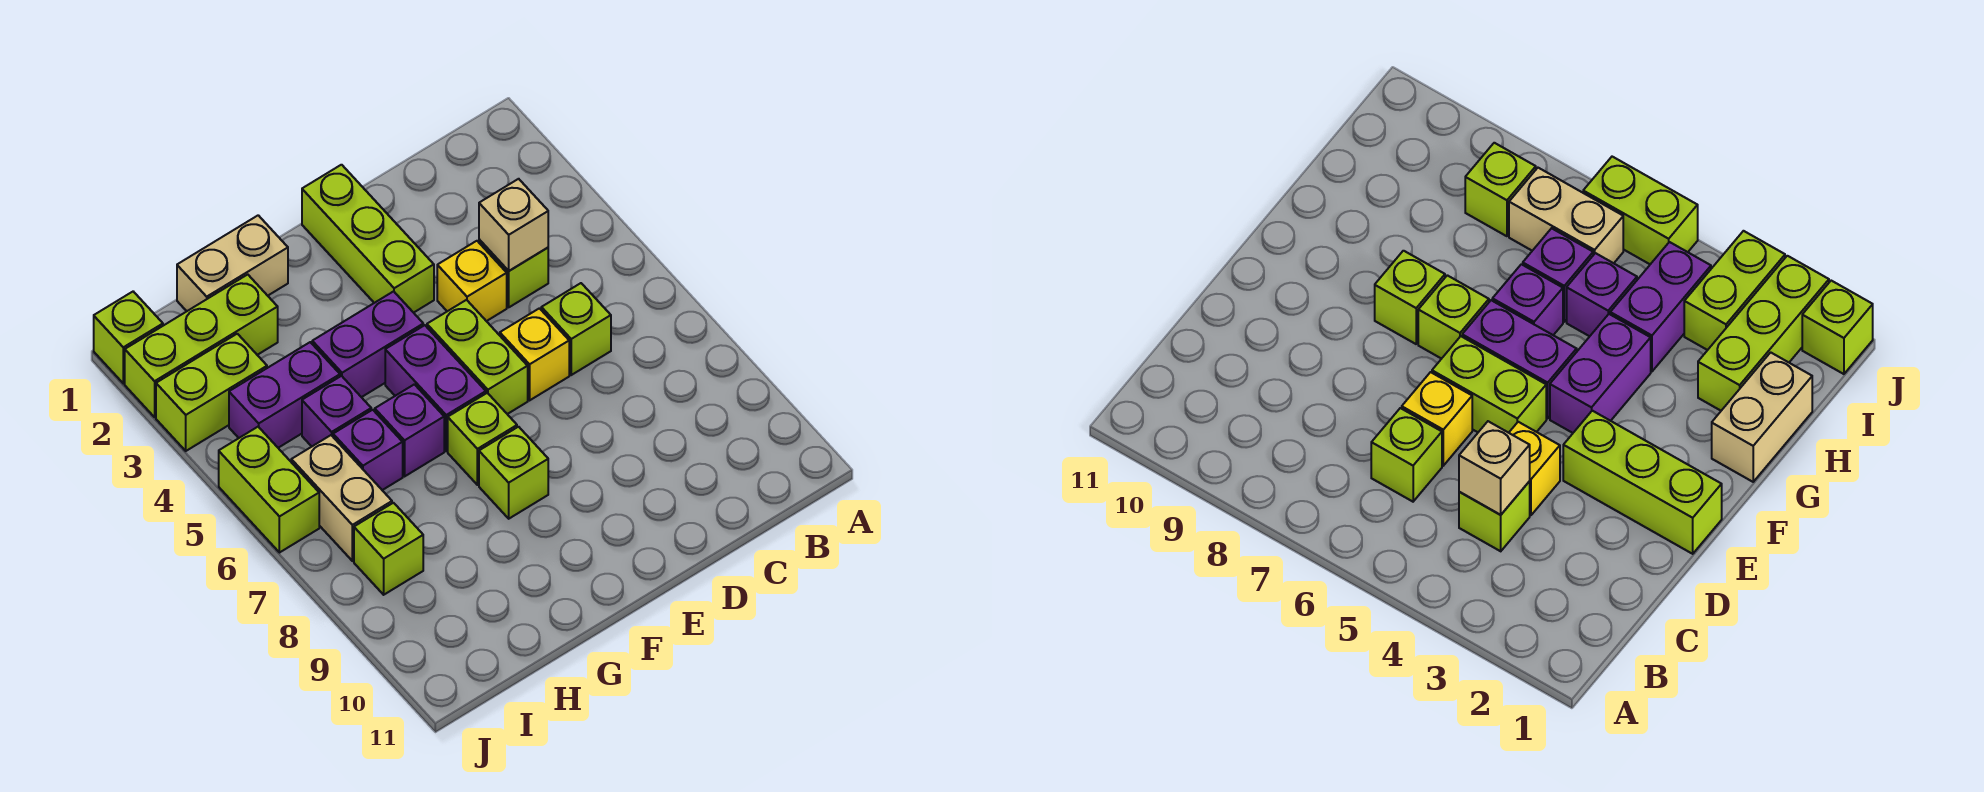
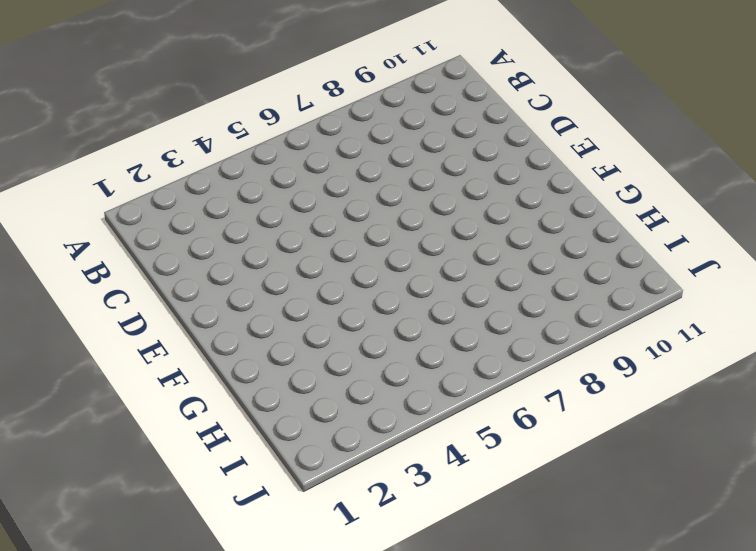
none -> lime 1x1 brick [479,240,548,307]
none -> lime 1x1 brick [541,283,611,375]
none -> yellow 1x1 brick [437,241,507,321]

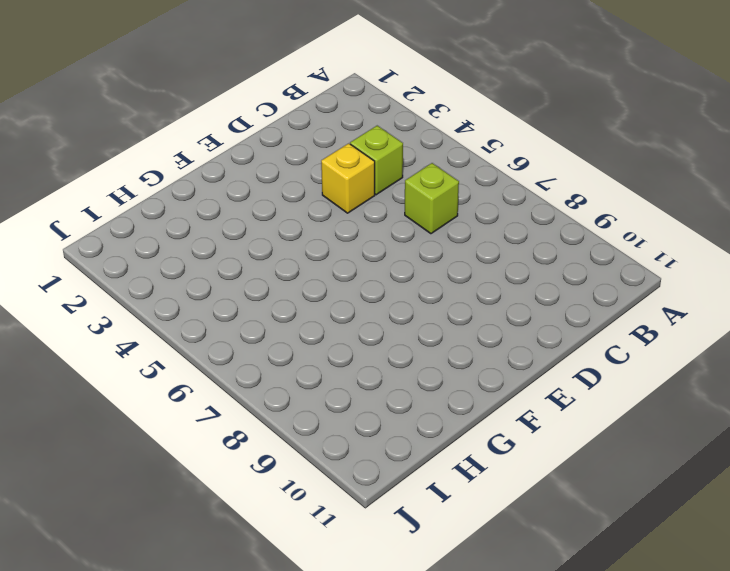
none -> yellow 1x1 brick [500,308,569,400]
none -> lime 1x3 brick [302,165,434,313]
none -> lime 1x2 brick [427,300,528,414]

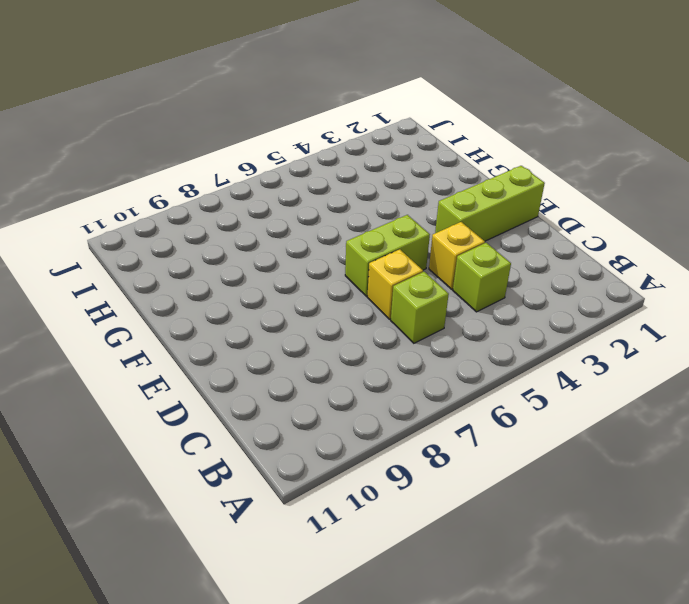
none -> purple 1x2 brick [312,291,423,397]
none -> purple 1x2 brick [385,325,486,451]
none -> lime 1x1 brick [448,393,517,485]

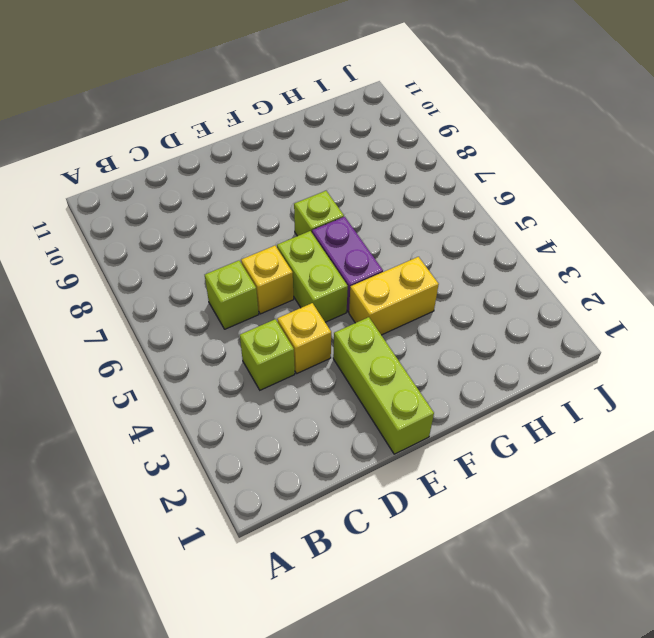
yellow 1x2 brick [349,257,439,335] -> purple 1x2 brick [312,291,423,397]
none -> lime 1x1 brick [479,427,548,519]
none -> tan 1x2 brick [177,215,288,311]
none -> purple 1x1 brick [375,384,444,476]

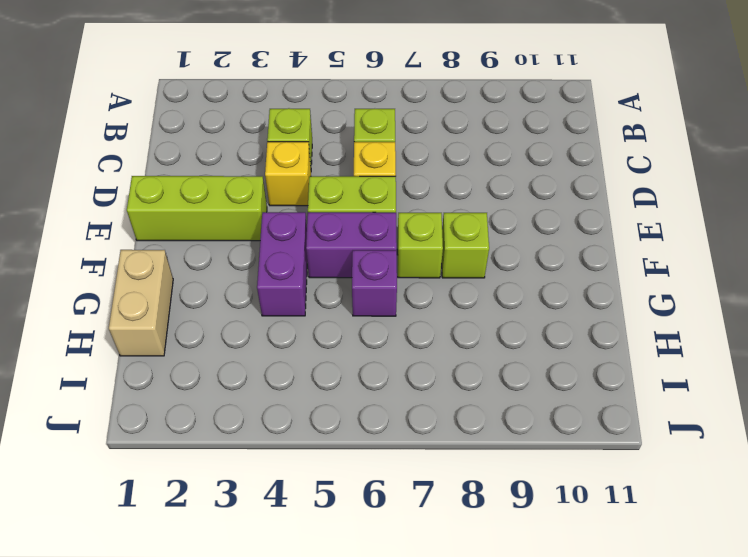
none -> lime 1x3 brick [125,275,278,417]
none -> purple 1x2 brick [229,342,340,448]
none -> purple 1x1 brick [302,376,371,446]

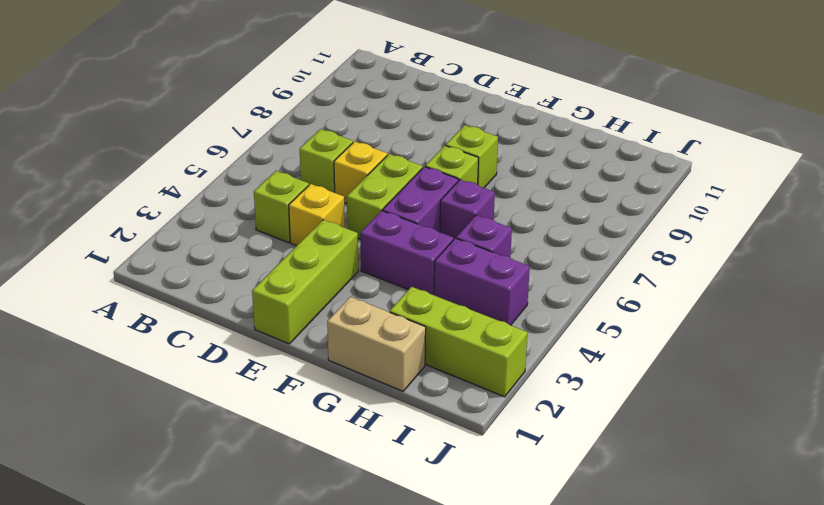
none -> purple 1x1 brick [333,410,403,490]
none -> lime 1x2 brick [156,334,267,451]
none -> tan 1x2 brick [291,435,392,561]

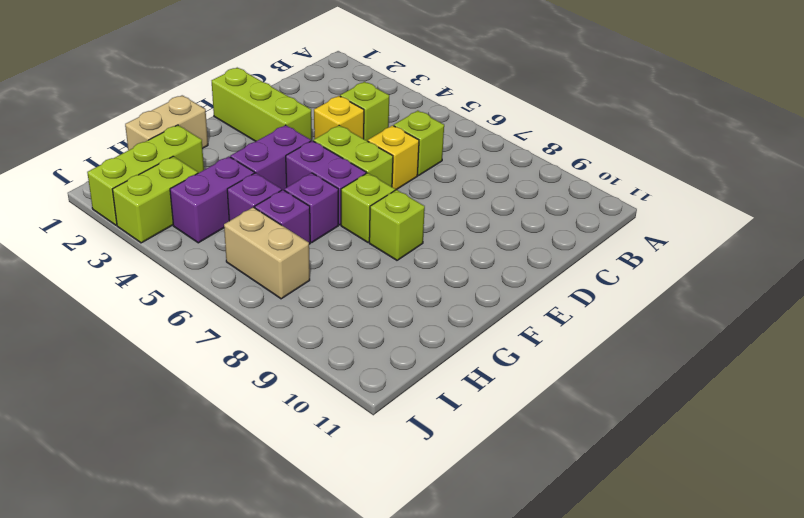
none -> lime 1x1 brick [354,503,423,595]
none -> lime 1x1 brick [94,292,163,383]
none -> lime 1x2 brick [219,427,319,553]

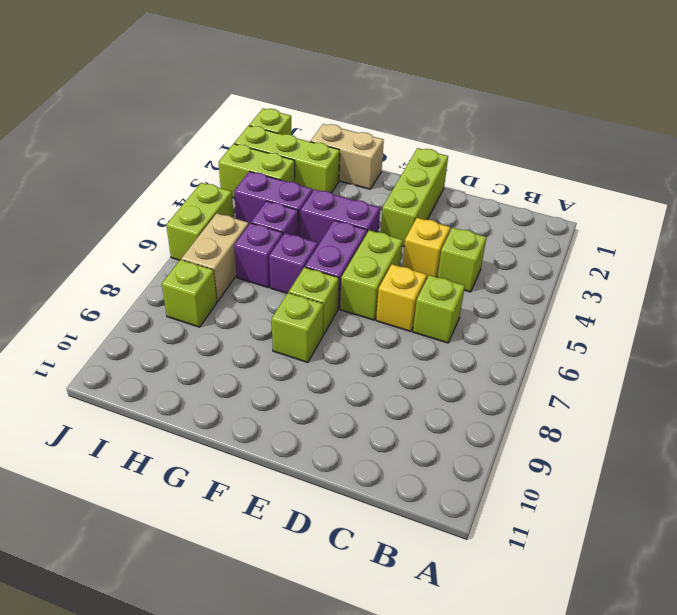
none -> tan 1x1 brick [479,179,548,271]

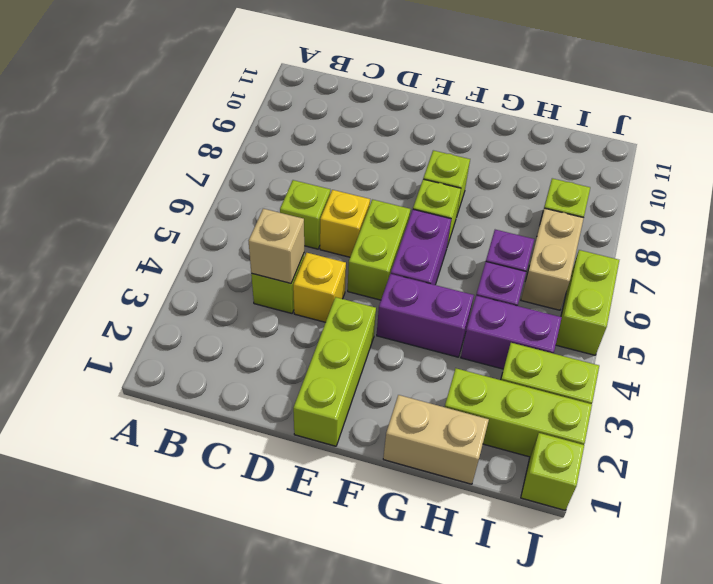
none -> purple 1x1 brick [375,384,444,476]

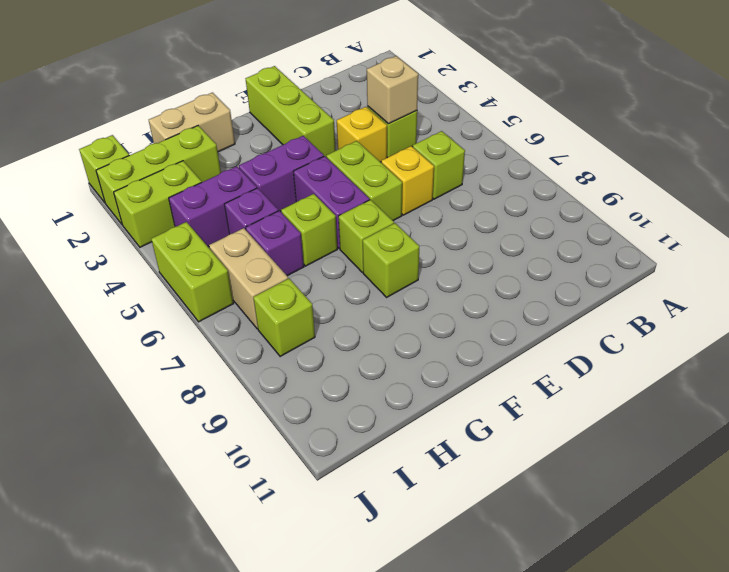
lime 1x1 brick [281,194,337,266] -> purple 1x1 brick [375,384,444,476]

